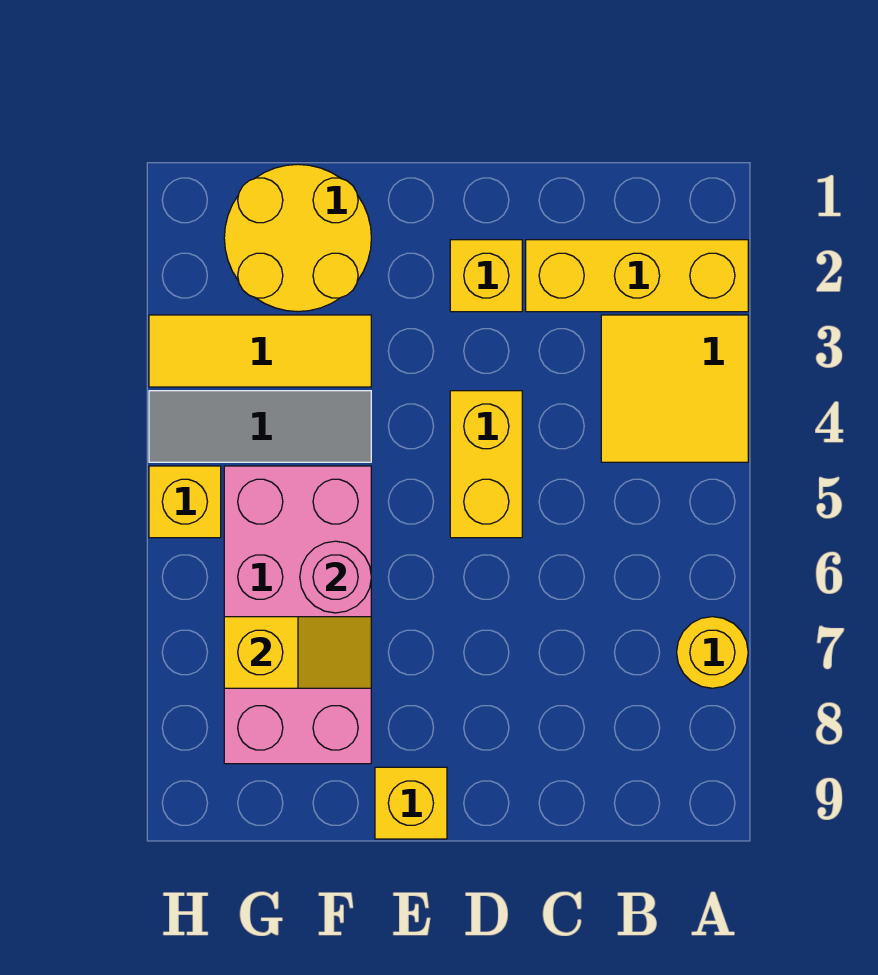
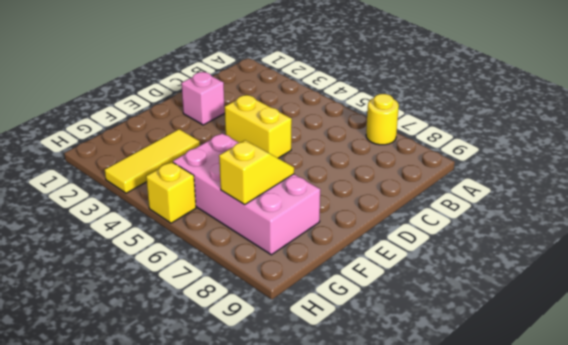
pink 1x1 brick [181,72,225,125] -> yellow 1x1 brick [450,240,522,312]
none -> yellow 1x3 brick [526,240,748,312]
none -> yellow 2x2 tile [601,315,748,462]
none -> yellow 1x1 brick [375,767,447,839]

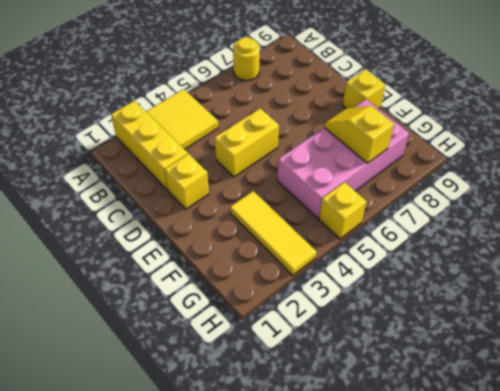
none -> yellow 2x2 round brick [224,164,371,312]
none -> grey 1x3 tile [149,391,371,462]
none -> pink 1x1 round brick [300,541,371,613]

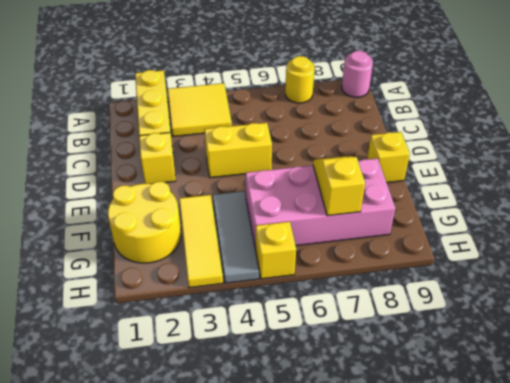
pink 1x1 round brick [342,51,373,97] -> pink 1x1 round brick moved to [300,541,371,613]

